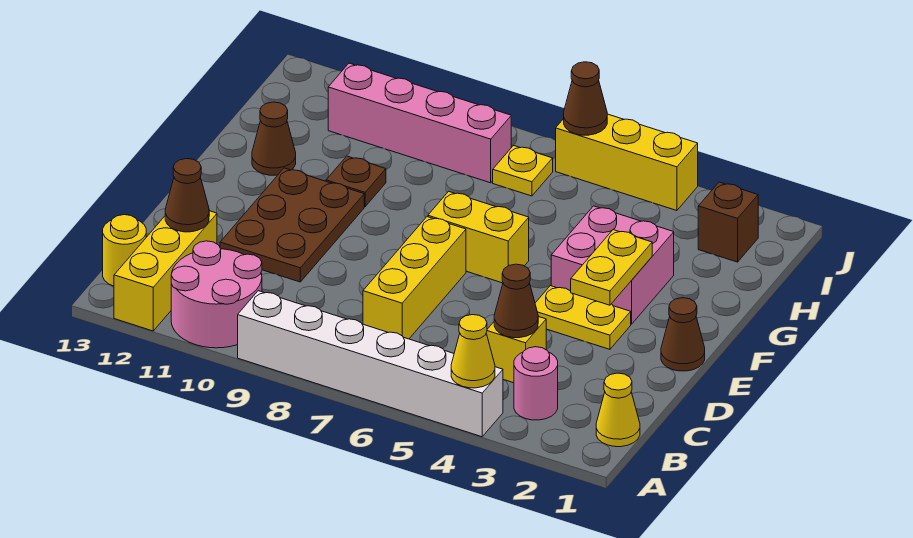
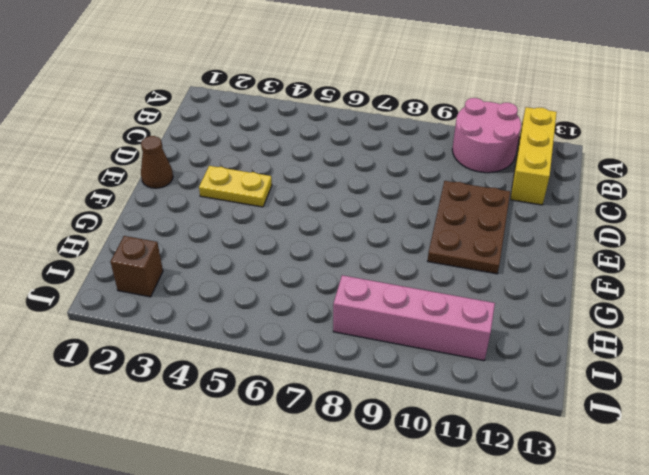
none -> white 1x6 brick [238,291,503,437]
none -> yellow 1x1 cone [596,373,640,447]
none -> pink 1x1 round brick [514,347,558,420]

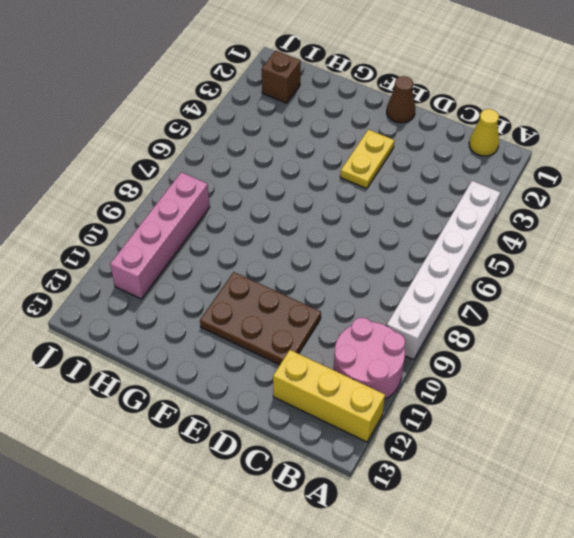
none -> pink 1x1 round brick [514,347,558,420]
none -> yellow 1x1 round brick [103,215,146,286]
none -> yellow 1x1 brick [486,317,547,383]

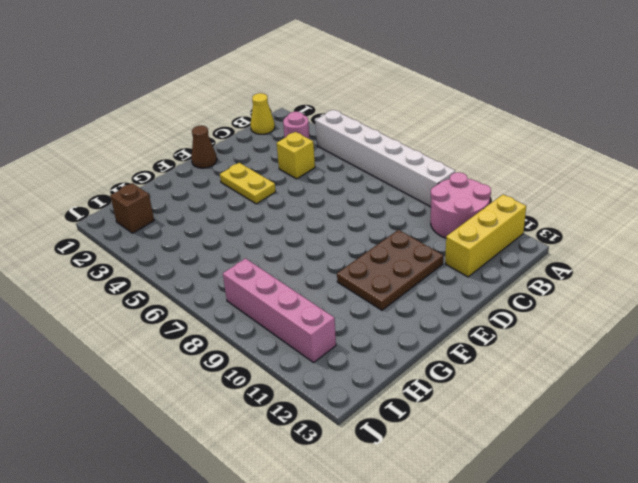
none -> yellow 1x1 round brick [103,215,146,286]
none -> yellow 1x3 brick [363,217,466,339]
none -> pink 2x2 brick [551,206,674,324]

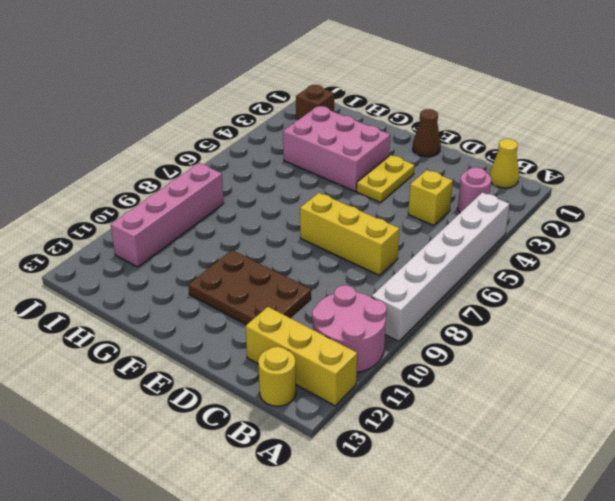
pink 2x3 brick [283,106,390,191] -> pink 2x2 brick [551,206,674,324]
none -> yellow 1x2 brick [428,191,529,283]
none -> brown 1x1 plate [326,156,386,207]
none -> brown 1x1 cone [252,102,296,175]

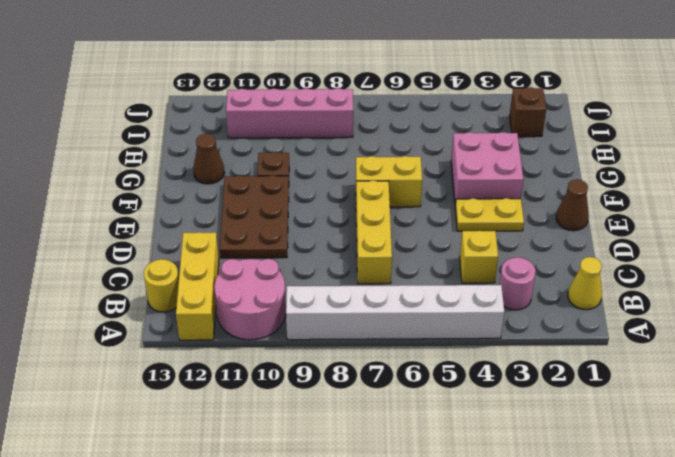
none -> yellow 1x1 plate [493,146,553,196]
none -> yellow 1x3 brick [555,114,698,211]
none -> yellow 1x1 cone [451,315,495,388]

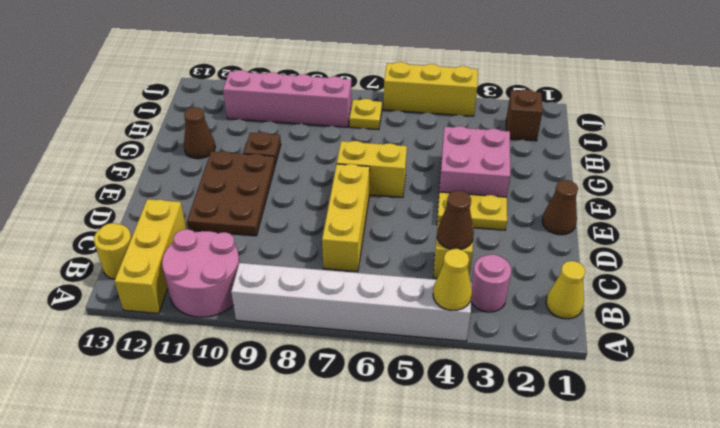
none -> brown 1x1 cone [165,159,209,232]
none -> yellow 1x2 plate [571,230,652,305]
none -> brown 1x1 cone [564,62,607,135]

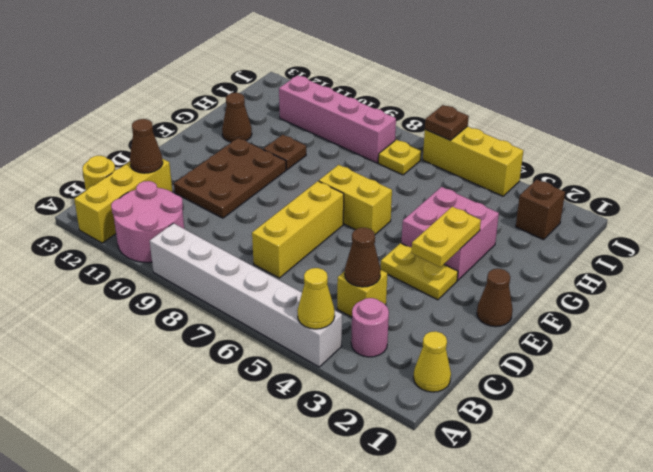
brown 1x1 plate [425,105,469,140] -> brown 1x1 cone [564,62,607,135]

